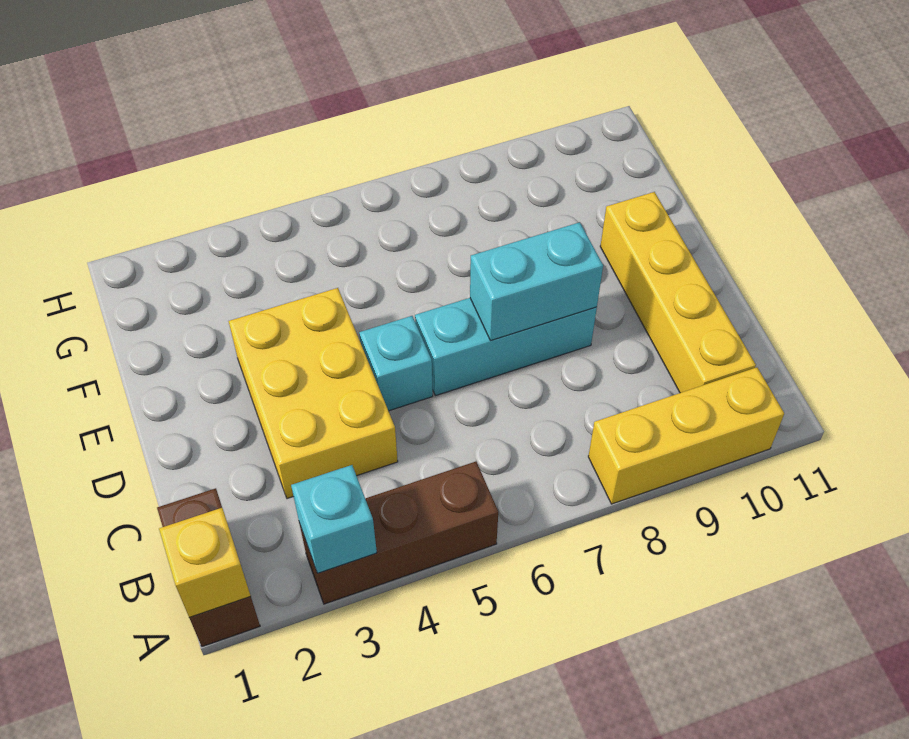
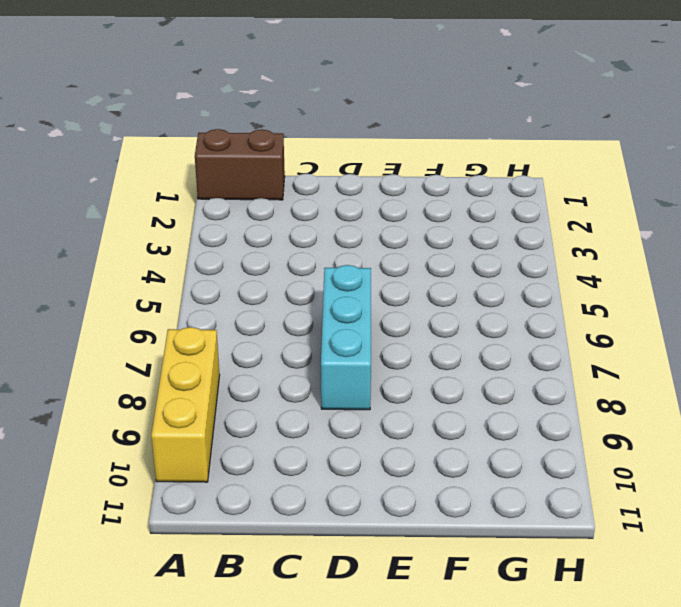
none -> brown 1x3 brick [299,462,498,604]
none -> yellow 1x4 brick [600,192,756,393]

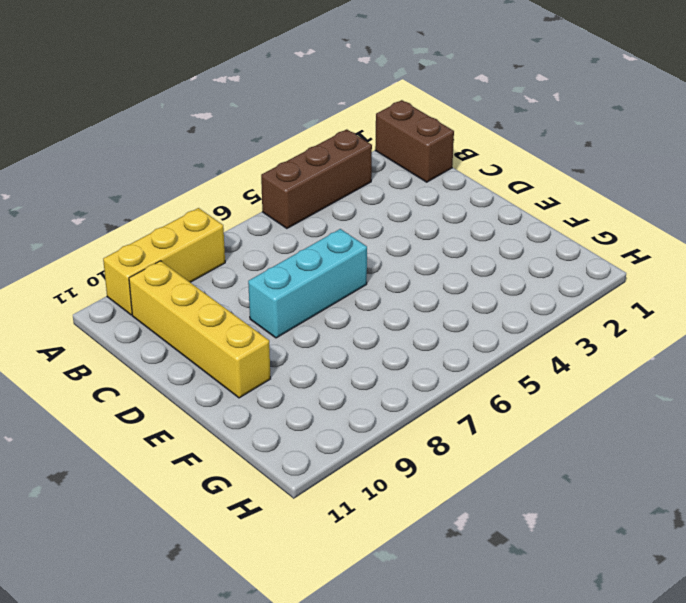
none -> yellow 2x3 brick [229,288,398,499]
none -> cyan 1x1 brick [359,316,433,411]

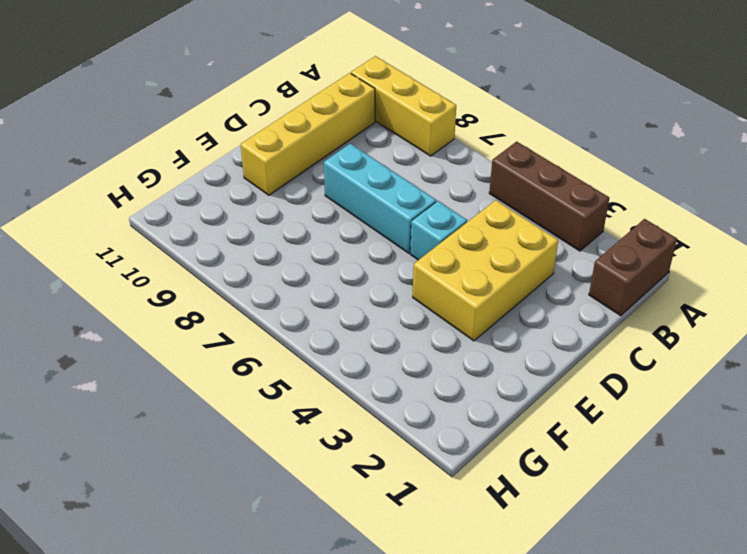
none -> yellow 1x1 brick [159,508,251,618]
none -> cyan 1x1 brick [291,465,377,573]

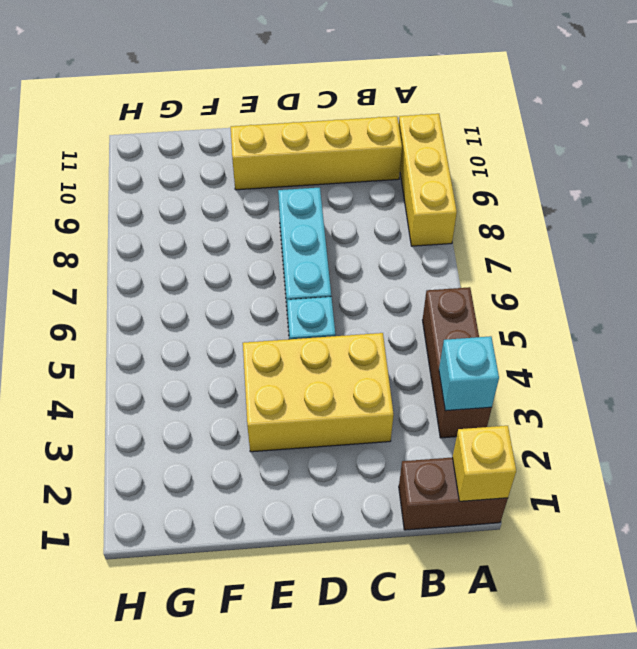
none -> cyan 1x2 brick [470,222,603,341]

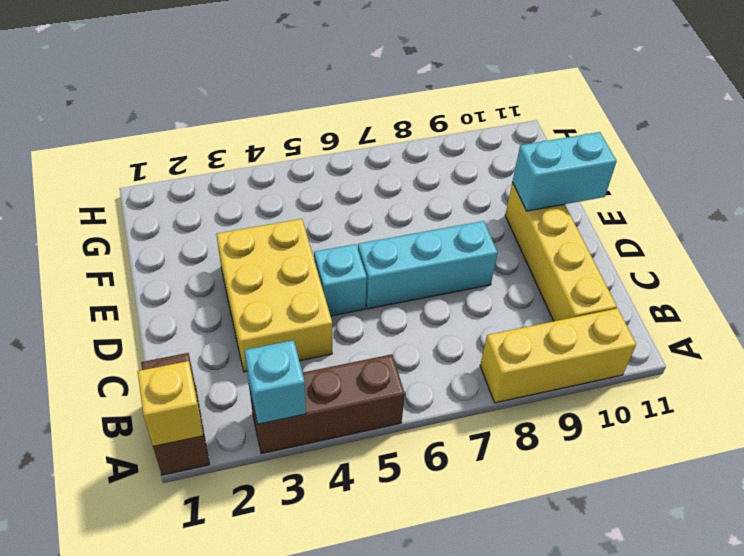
cyan 1x2 brick [512,132,617,211] -> cyan 1x2 brick moved to [470,222,603,341]

